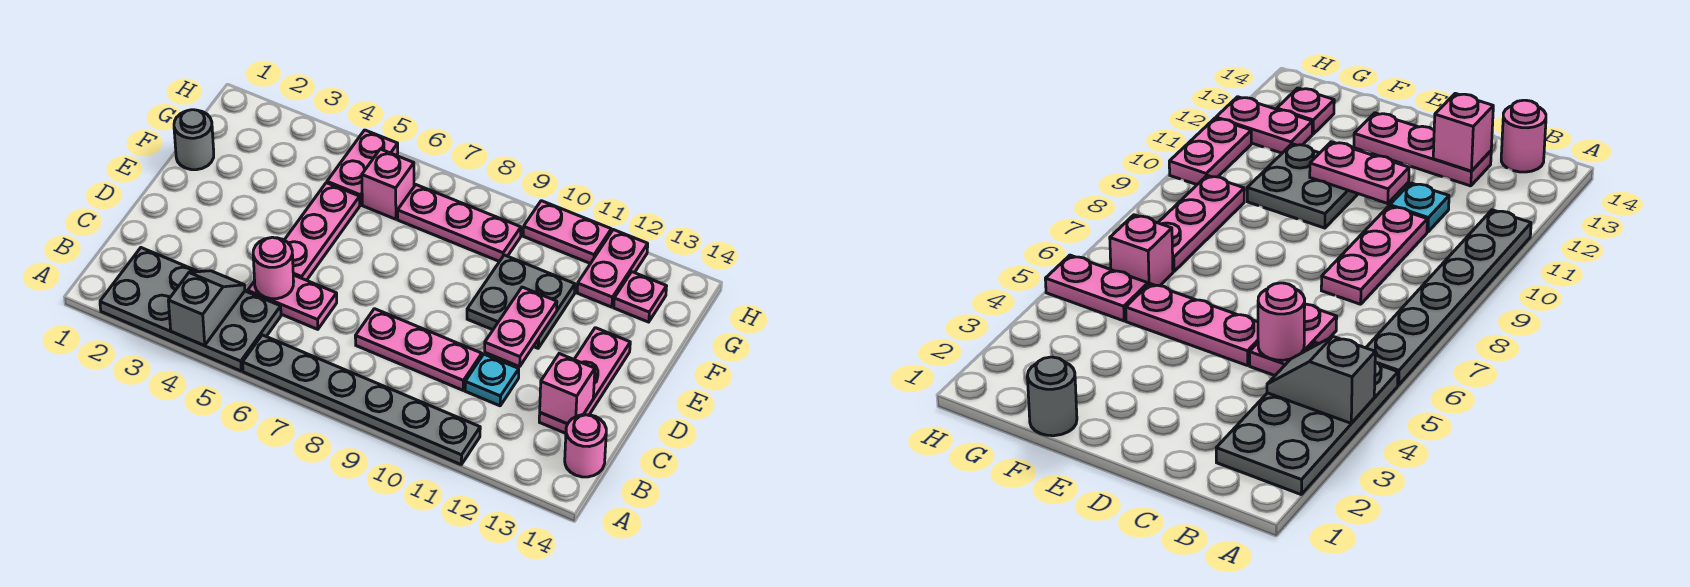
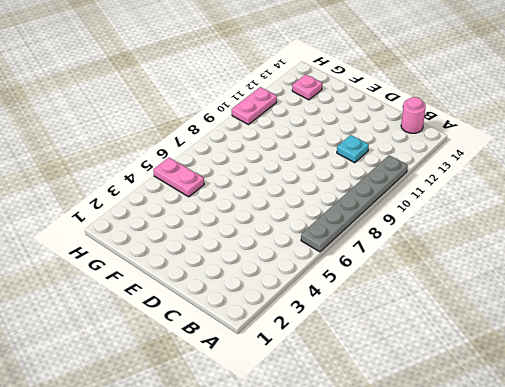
none -> grey 2x4 plate [100,248,281,371]
none -> pink 1x2 plate [248,275,337,329]
none -> pink 1x3 plate [355,309,482,390]

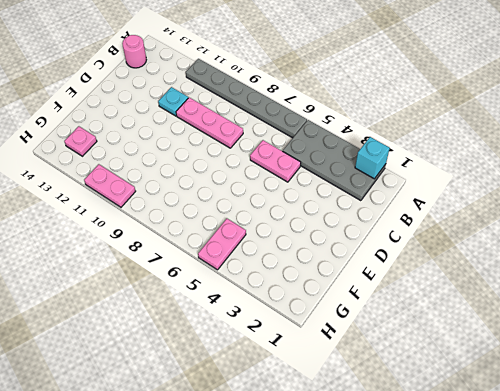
cyan 1x1 brick [355,137,390,179] -> none
none -> pink 1x3 plate [539,328,630,433]
none -> pink 1x3 plate [284,183,360,280]
none -> grey 2x2 plate [467,255,575,348]

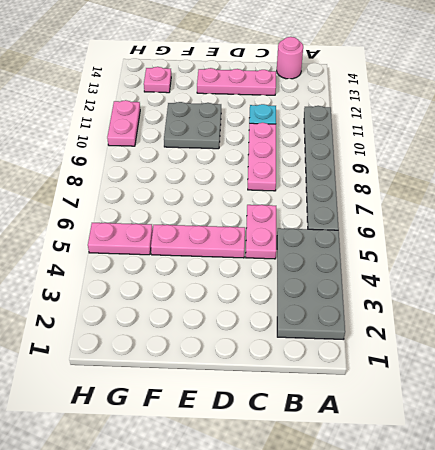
none -> grey 1x1 round brick [174,110,214,170]
none -> pink 1x1 brick [362,149,414,219]
none -> pink 1x3 plate [398,185,521,261]

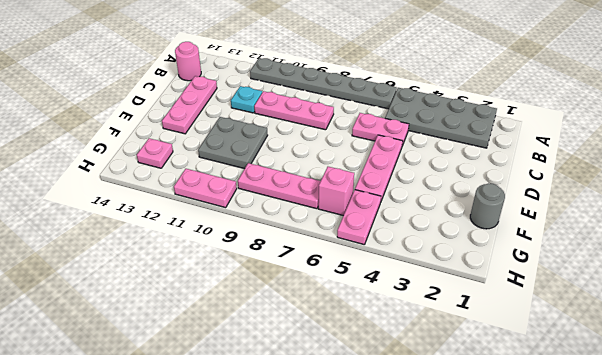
none -> pink 1x2 plate [577,230,648,307]
none -> grey 1x2 slope [168,271,245,346]
none -> pink 1x1 round brick [253,237,294,299]

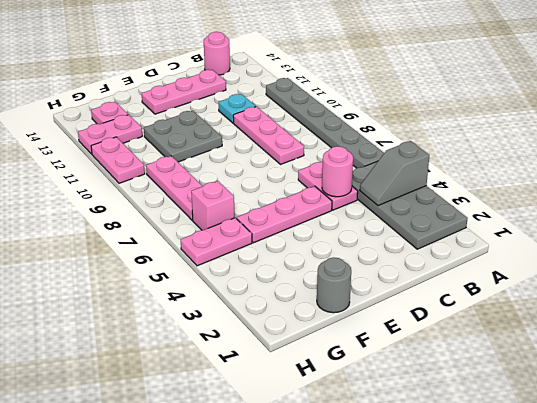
none -> pink 1x1 brick [540,354,595,424]
none -> pink 1x2 plate [485,287,557,367]

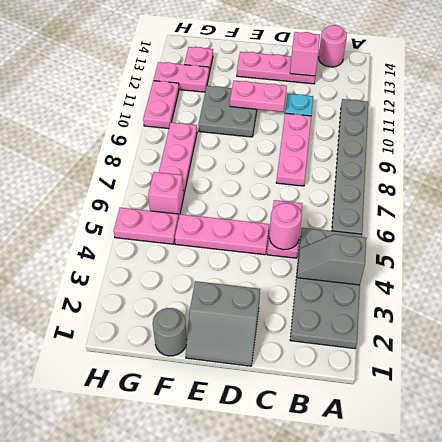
grey 2x2 slope [186,281,260,366] -> none

